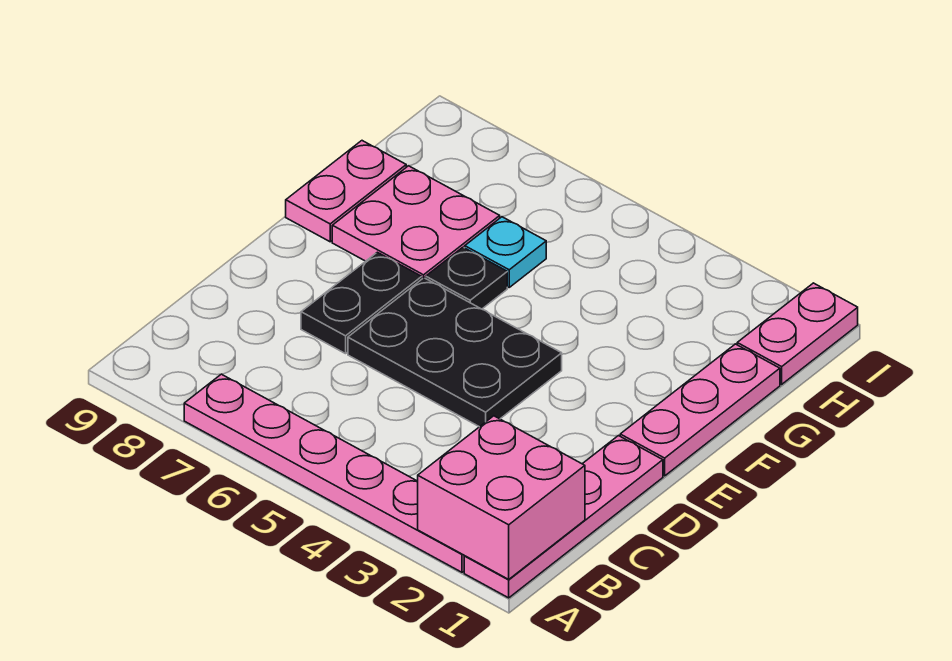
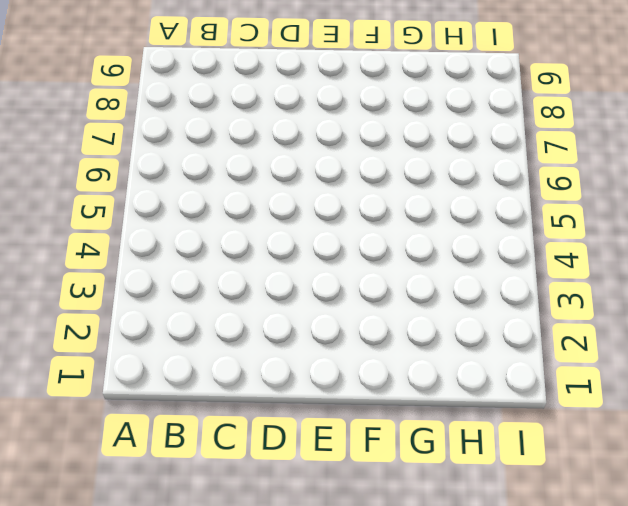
none -> pink 1x4 plate [464,436,663,598]
none -> pink 1x6 plate [184,374,464,572]

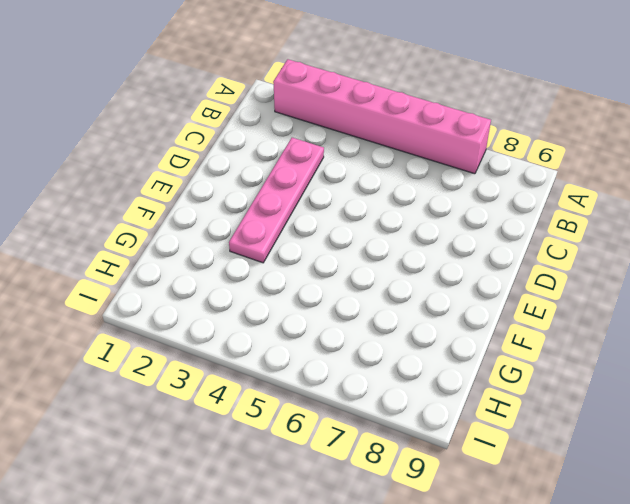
pink 1x6 brick [273,59,491,174] -> pink 1x6 plate [184,374,464,572]
pink 1x4 plate [229,138,324,263] -> pink 1x4 plate moved to [464,436,663,598]
none -> black 2x3 plate [348,278,562,427]
none -> black 1x2 plate [301,252,422,354]

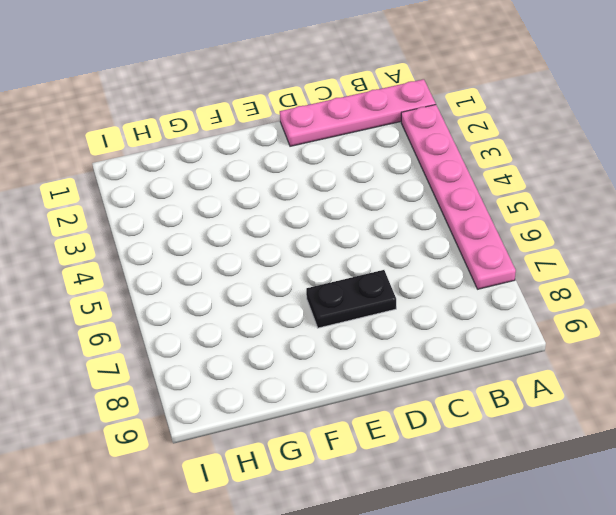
none -> black 2x3 plate [348,278,562,427]
none -> pink 1x3 plate [620,344,780,476]

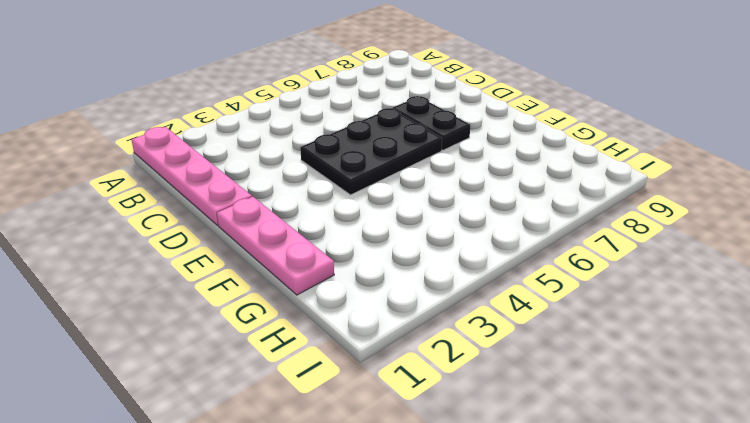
none -> pink 1x6 plate [184,374,464,572]
none -> black 1x1 plate [426,247,507,309]

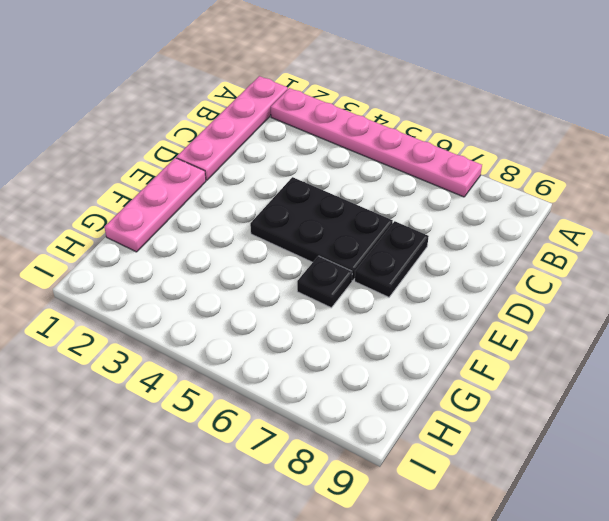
none -> pink 2x2 plate [332,166,500,279]
none -> pink 1x2 plate [286,141,406,242]

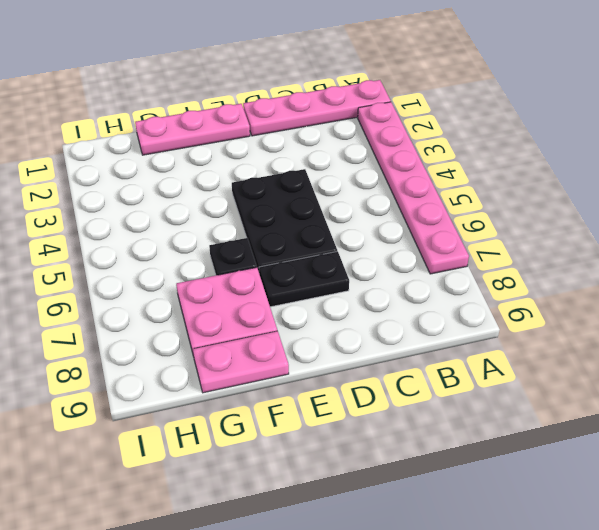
none -> cyan 1x1 plate [465,217,546,287]
none -> pink 1x2 plate [737,283,858,384]

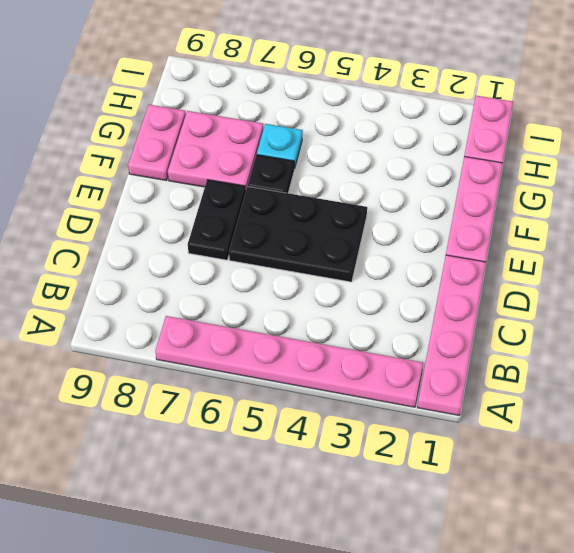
none -> pink 2x2 brick [418,416,585,579]

